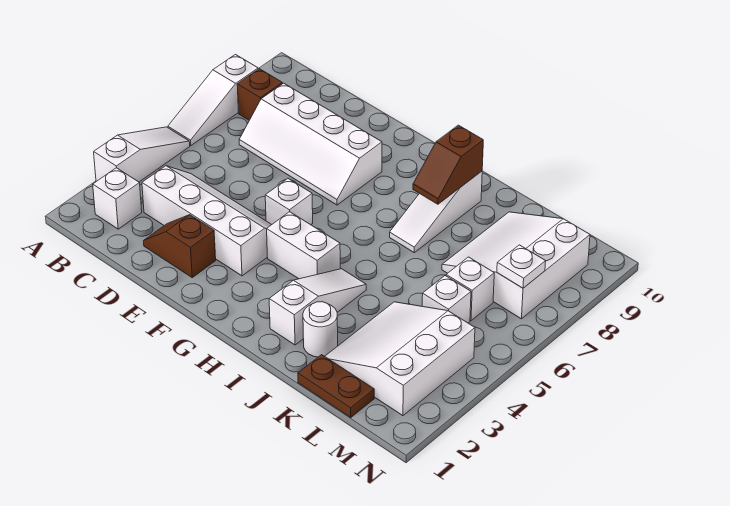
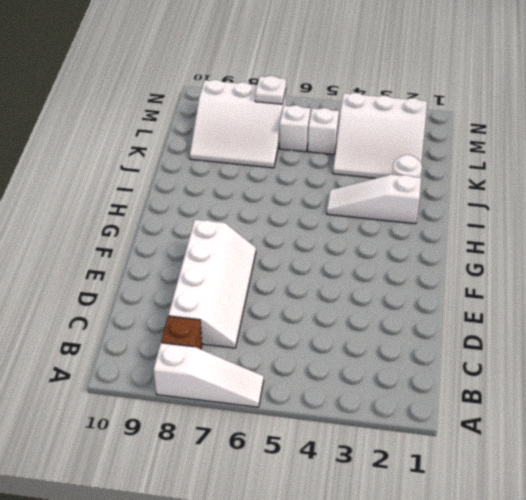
none -> white 1x3 slope [94,127,190,182]
none -> white 1x1 brick [93,168,142,229]
none -> white 2x4 slope [142,166,272,276]

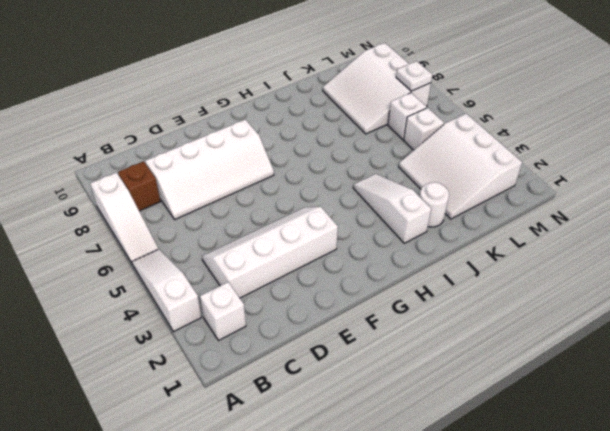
none -> brown 1x2 slope [144,215,216,277]
none -> white 1x1 brick [265,179,313,225]
none -> white 1x2 brick [267,212,340,279]

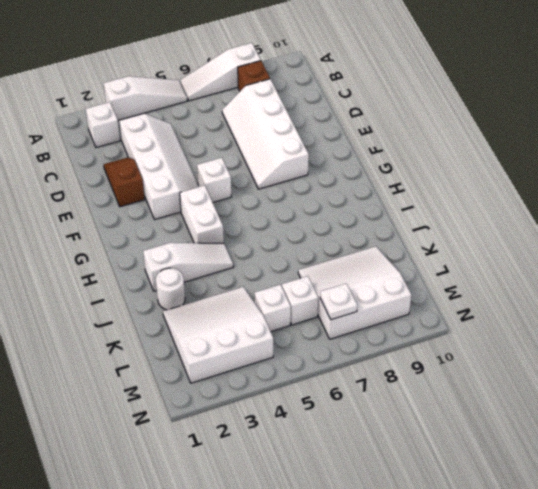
none -> white 1x3 slope [390,171,482,253]
none -> brown 1x2 plate [298,355,374,417]
none -> brown 1x2 slope [413,125,483,204]

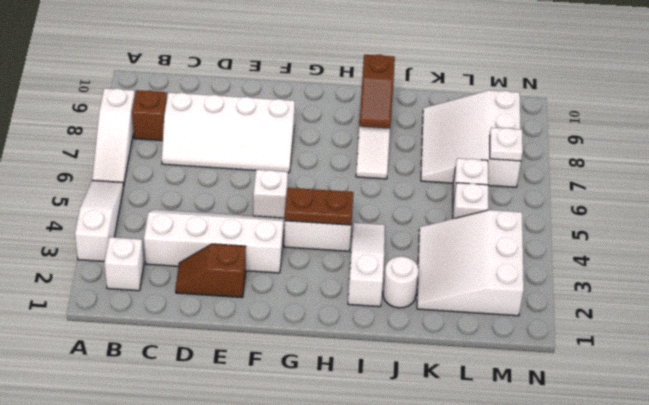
brown 1x2 plate [285,188,353,225] -> brown 1x2 plate moved to [298,355,374,417]

